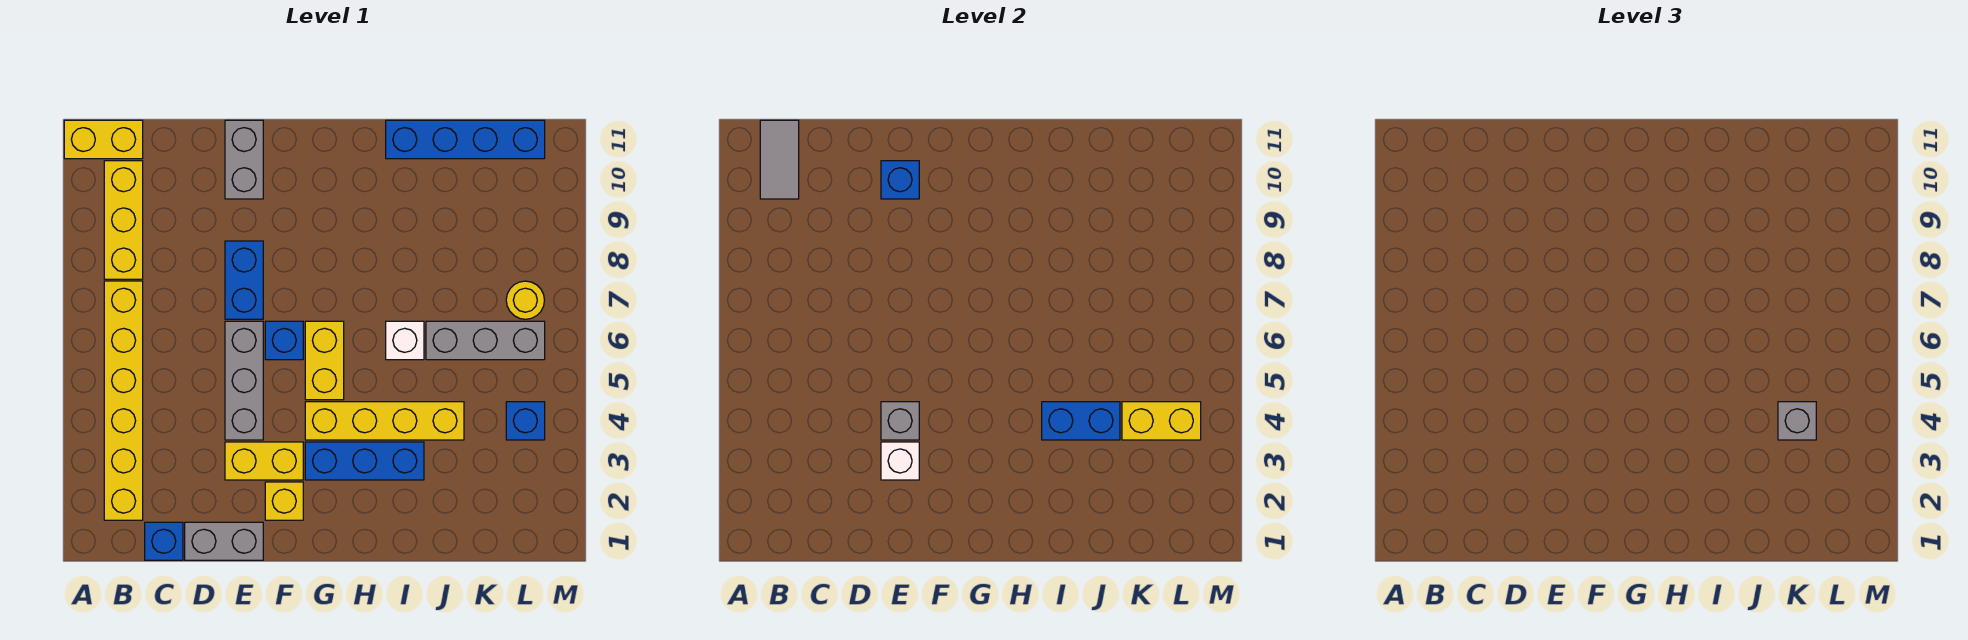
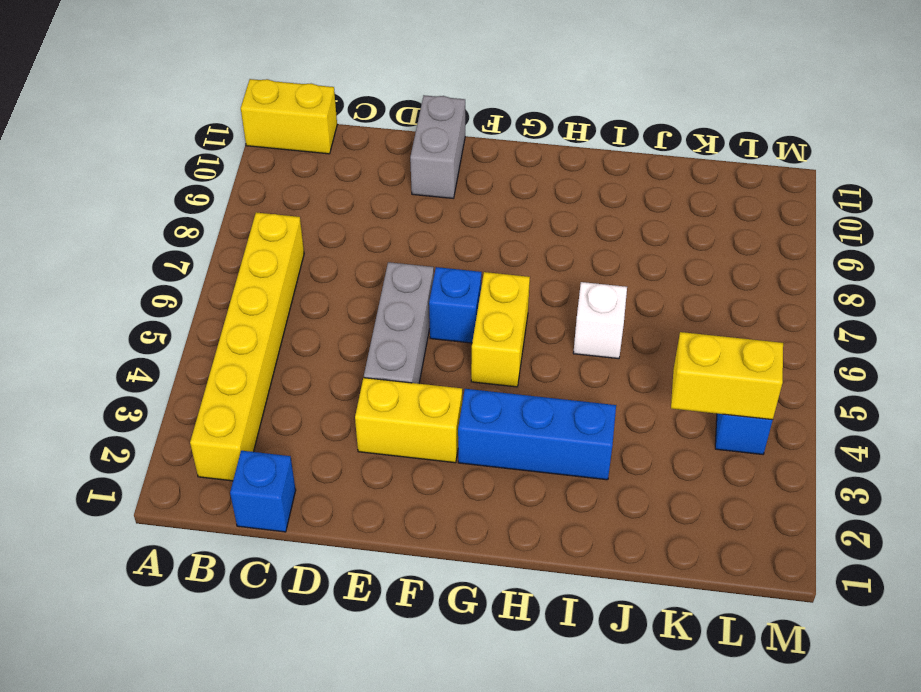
none -> yellow 1x3 brick [104,161,143,279]
none -> grey 1x2 brick [185,522,263,560]
none -> blue 1x2 brick [225,241,263,319]

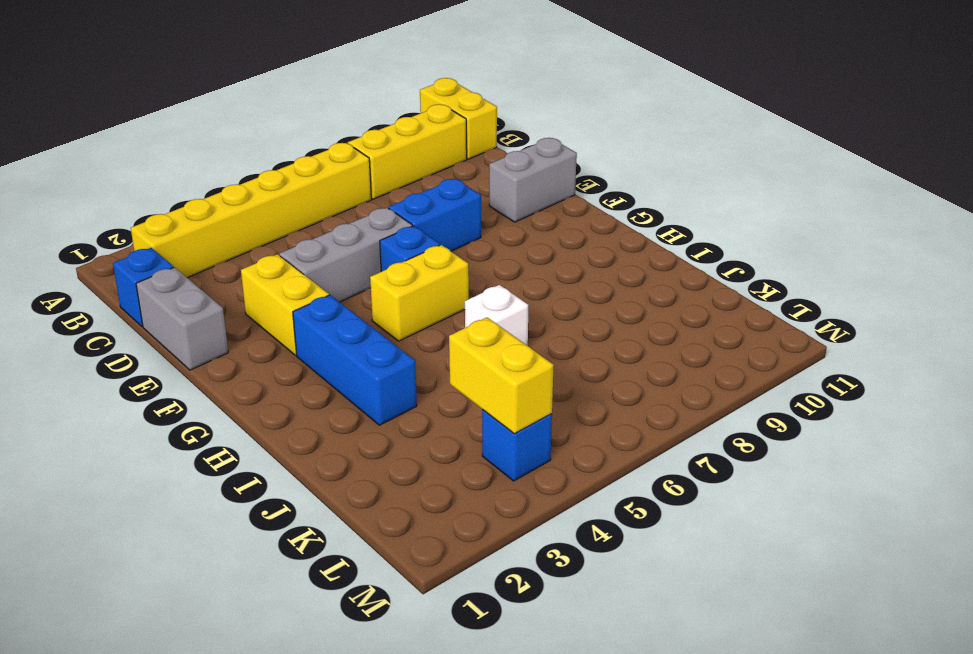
none -> yellow 1x1 brick [265,482,303,520]
none -> yellow 1x4 brick [305,402,464,440]
none -> blue 1x4 brick [386,120,545,159]

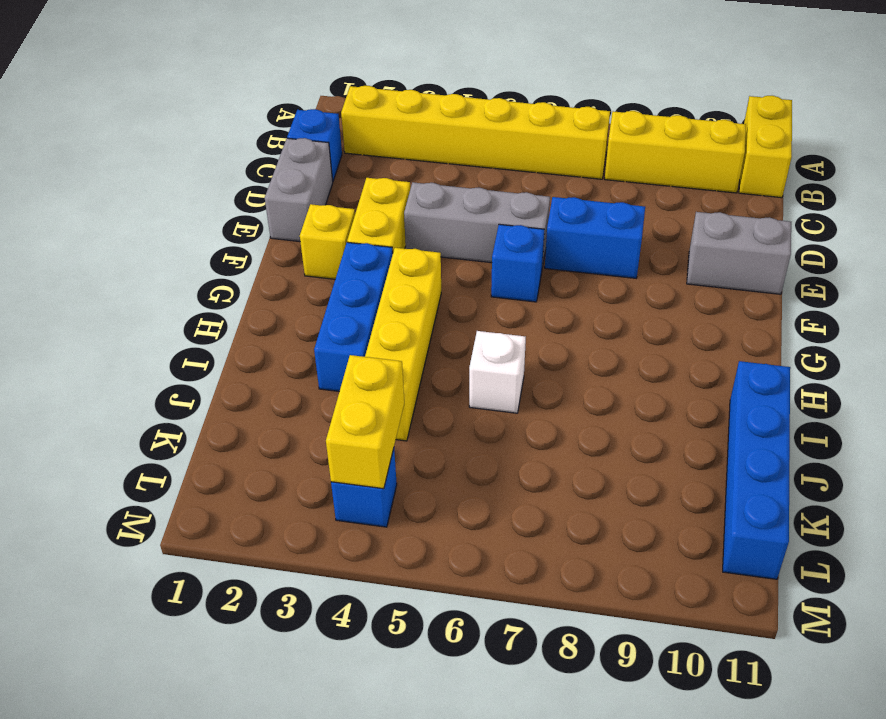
none -> yellow 1x2 brick [305,321,344,400]
none -> grey 1x3 brick [426,321,545,360]
none -> yellow 1x1 round brick [506,281,544,319]

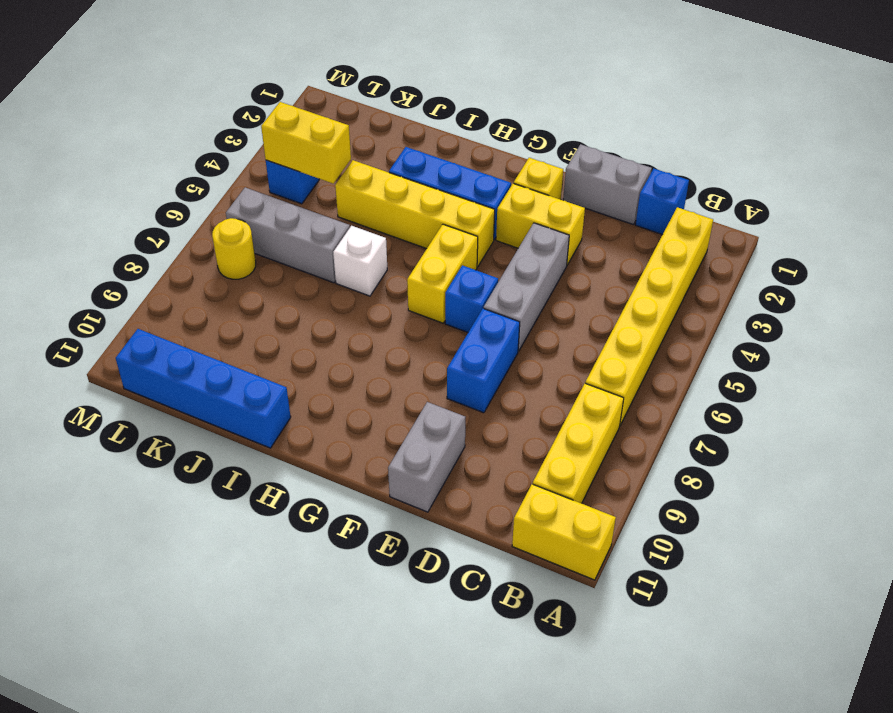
none -> grey 1x2 tile [760,120,799,199]
none -> white 1x1 brick [881,442,919,480]
none -> grey 1x1 brick [881,402,919,440]

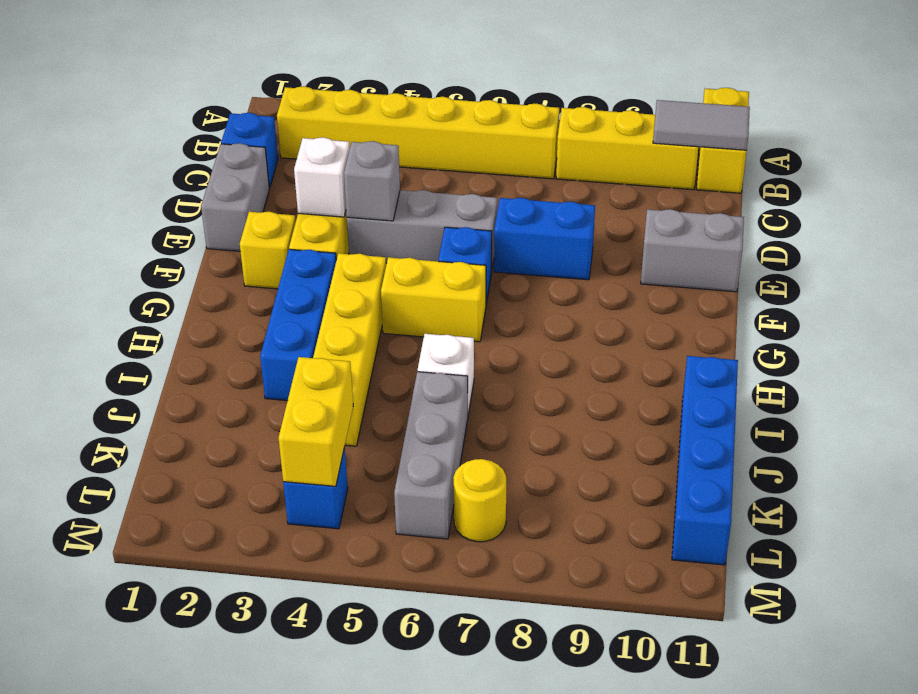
none -> blue 1x1 brick [881,161,919,199]
none -> blue 1x2 brick [1042,402,1120,440]
none -> grey 1x1 brick [1778,402,1816,440]

